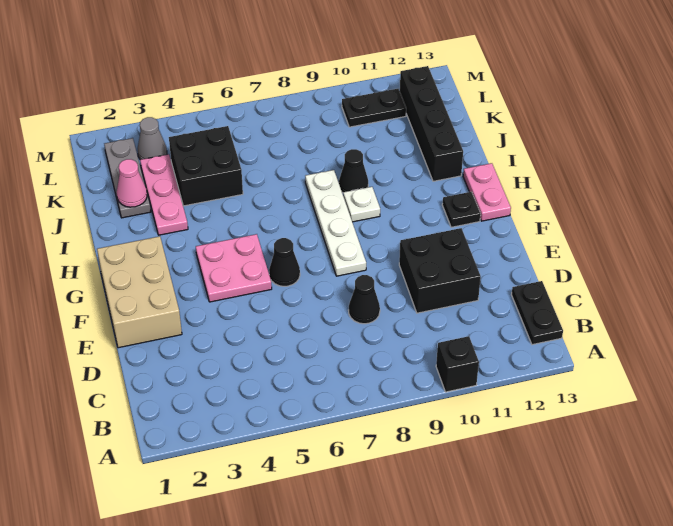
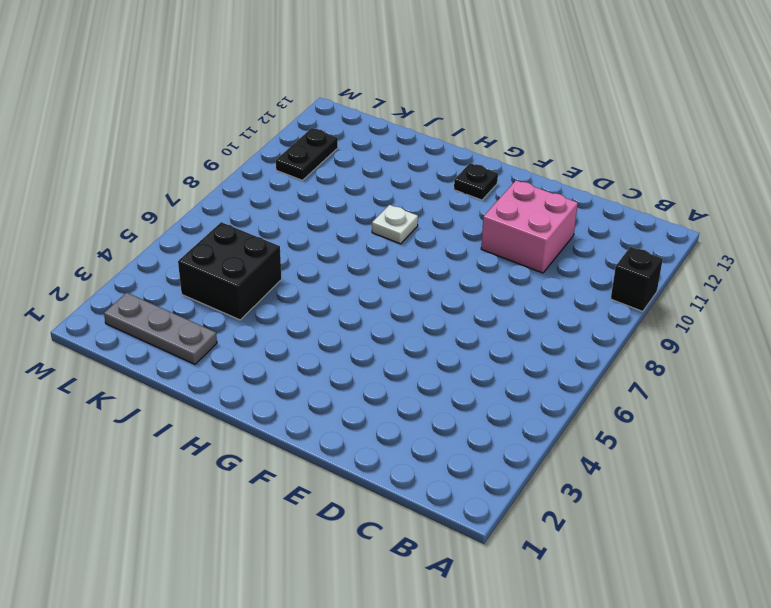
pink 2x2 brick [481,180,578,273] -> black 2x2 brick [399,228,481,313]
none -> black 1x2 plate [512,281,563,345]
none -> black 1x1 cone [348,275,380,324]
none -> tan 2x3 brick [97,236,182,348]

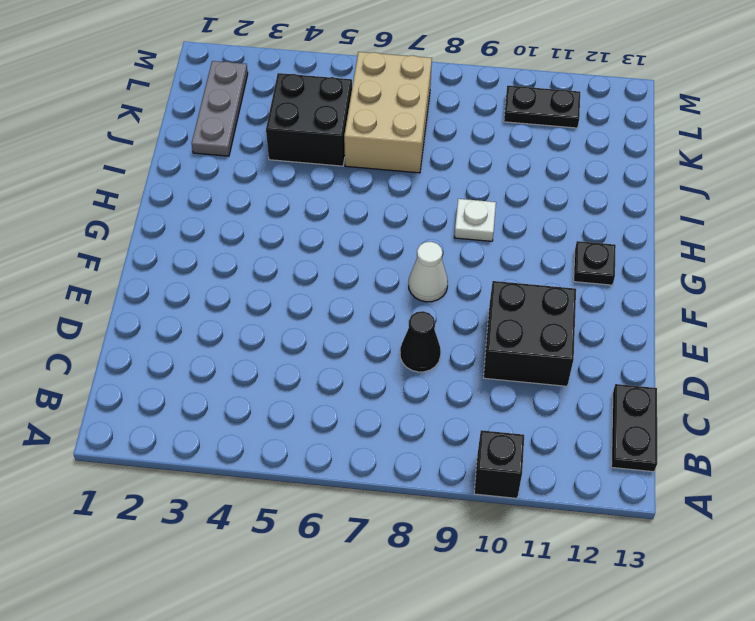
white 1x1 cone [409,242,448,302] -> white 1x4 plate [305,170,366,276]
tan 2x3 brick [344,52,432,173] -> tan 2x3 brick moved to [97,236,182,348]
none -> pink 2x2 plate [196,234,272,302]
none -> black 1x1 cone [269,238,300,286]
none -> pink 1x2 plate [463,163,511,221]

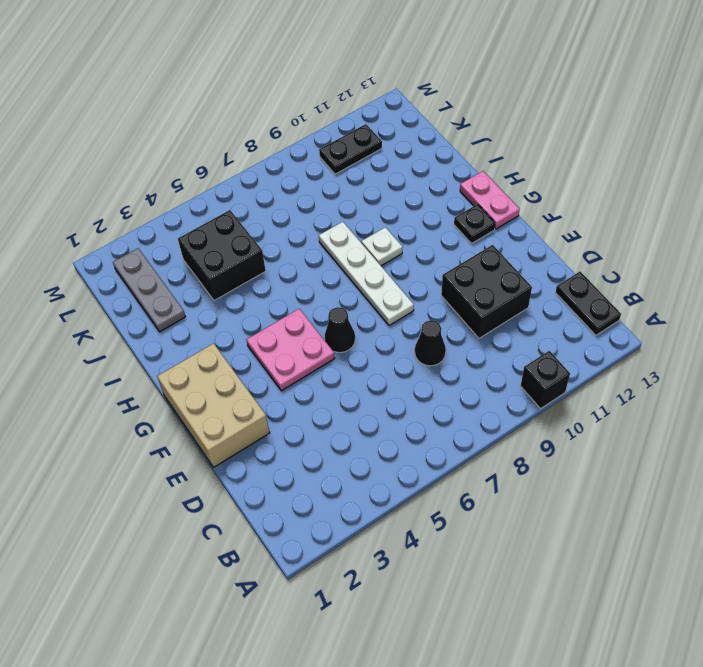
none -> pink 1x3 plate [140,154,188,235]
none -> black 1x1 cone [339,149,368,193]
none -> black 1x4 brick [400,66,463,181]

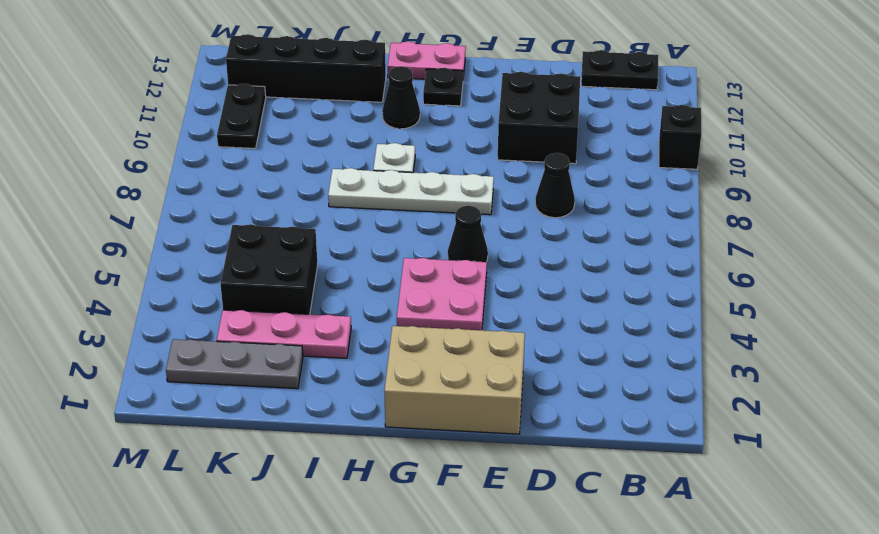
black 1x1 cone [382,66,420,129] -> black 1x1 cone moved to [339,149,368,193]
none -> grey 1x1 cone [138,117,167,160]
none -> pink 1x1 cone [117,159,147,207]

